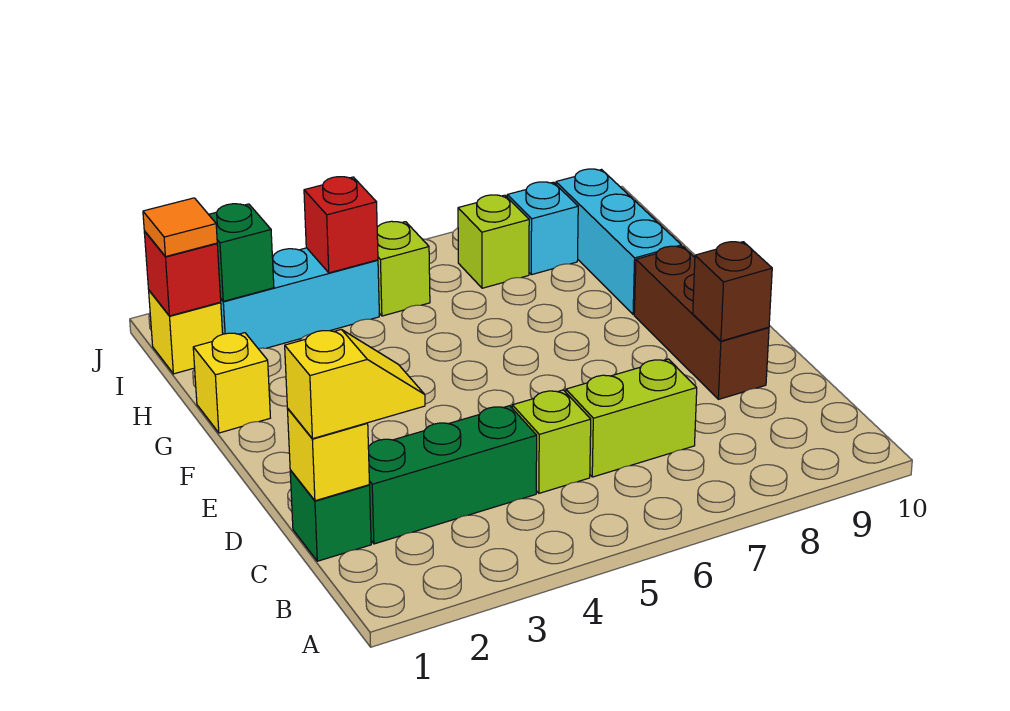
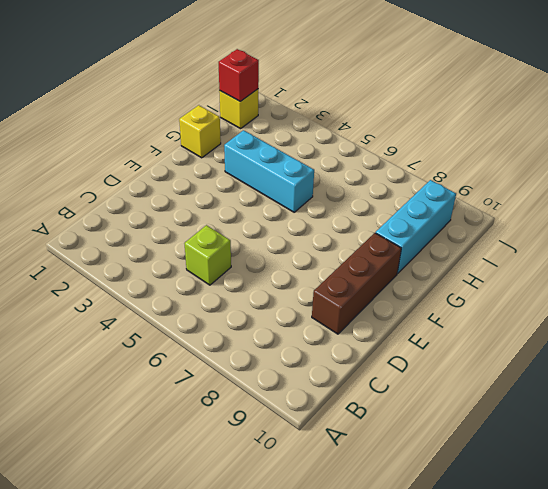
cyan 1x3 brick [224,130,314,212] -> cyan 1x3 brick moved to [221,248,379,349]
none -> green 1x1 brick [290,470,371,561]
none -> green 1x3 brick [368,406,537,544]
none -> lime 1x2 brick [566,359,697,477]

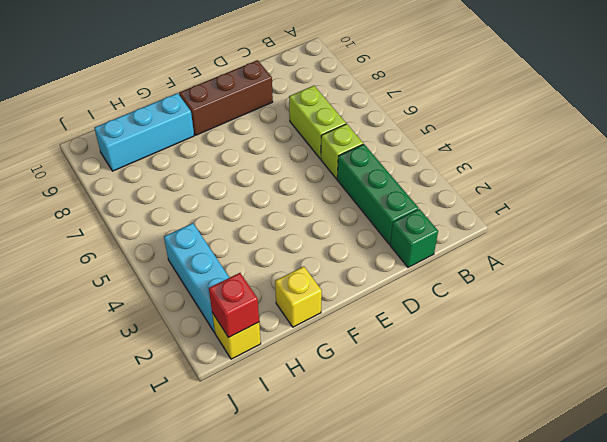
none -> lime 1x1 brick [377,221,430,316]
none -> lime 1x1 brick [458,195,529,288]
none -> cyan 1x1 brick [507,182,578,275]

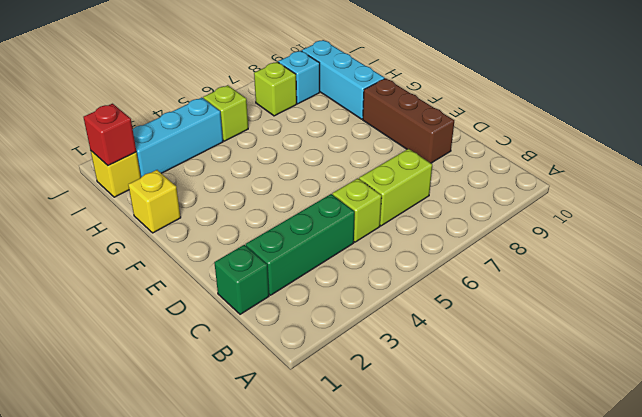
none -> yellow 1x1 brick [288,409,369,501]
none -> brown 1x1 brick [693,242,772,341]
none -> green 1x1 brick [209,204,274,301]

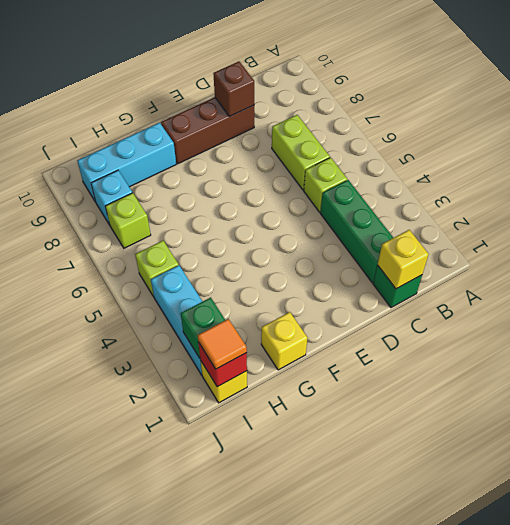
none -> red 1x1 brick [304,177,378,273]
none -> yellow 1x2 slope [285,329,425,439]

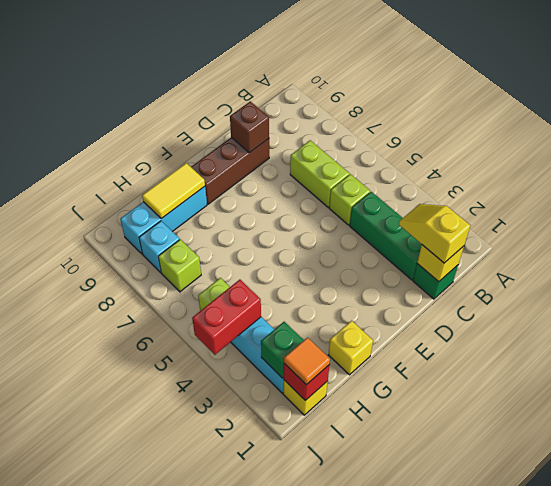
yellow 1x2 tile [142,163,205,219] -> none
red 1x2 brick [192,280,261,355] -> red 1x1 brick [304,177,378,273]

